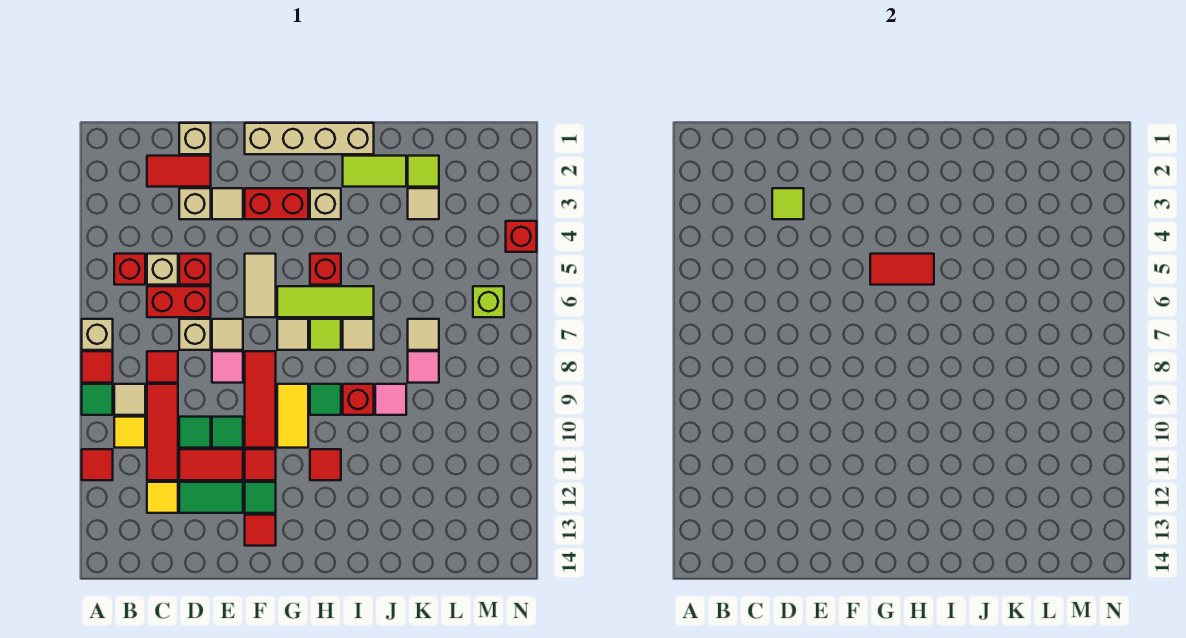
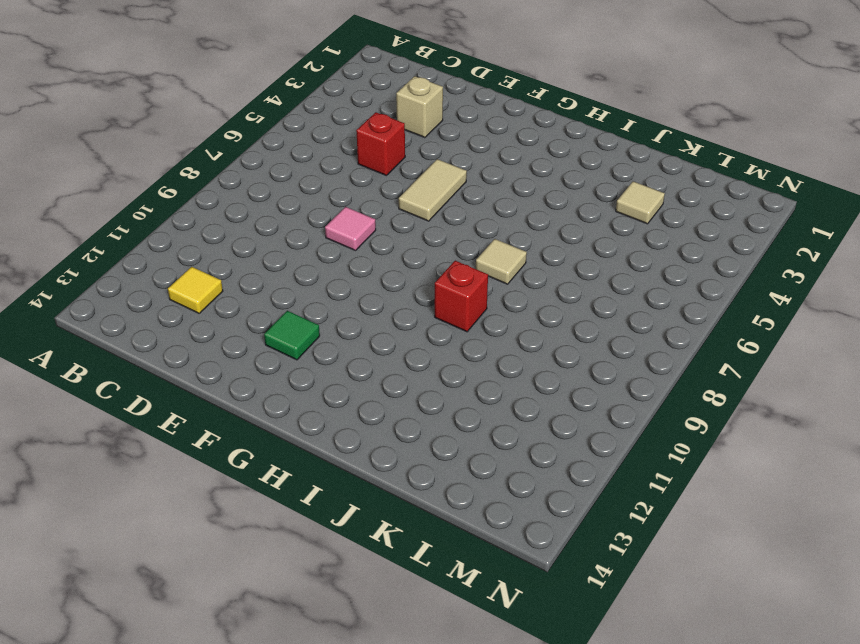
none -> tan 1x1 brick [82,319,113,350]
none -> red 1x1 tile [82,351,113,383]
none -> green 1x1 tile [82,384,113,415]
none -> red 1x1 tile [82,449,113,480]

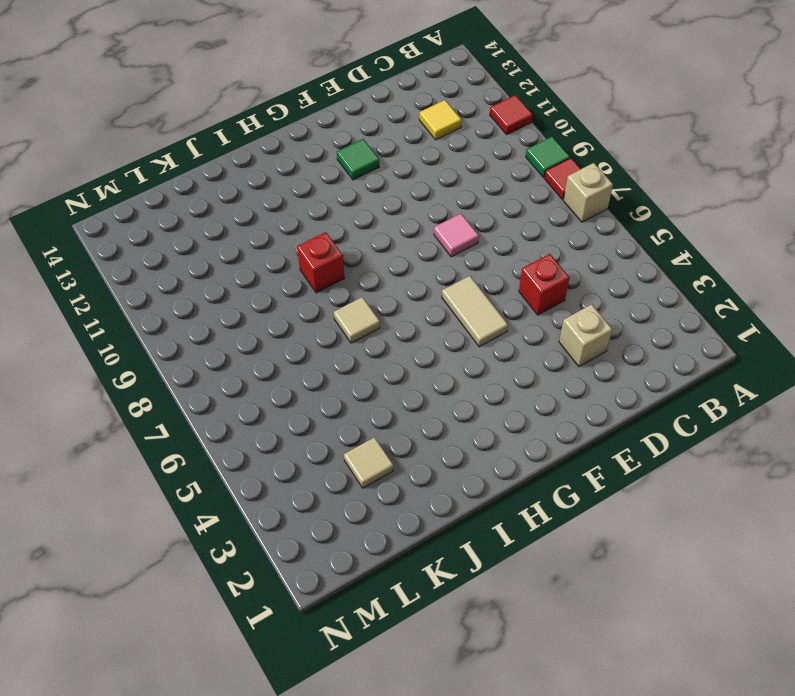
none -> red 1x1 brick [114,254,145,285]
none -> tan 1x1 tile [114,384,145,415]
none -> yellow 1x1 tile [114,417,145,448]
none -> red 1x2 tile [147,156,211,187]

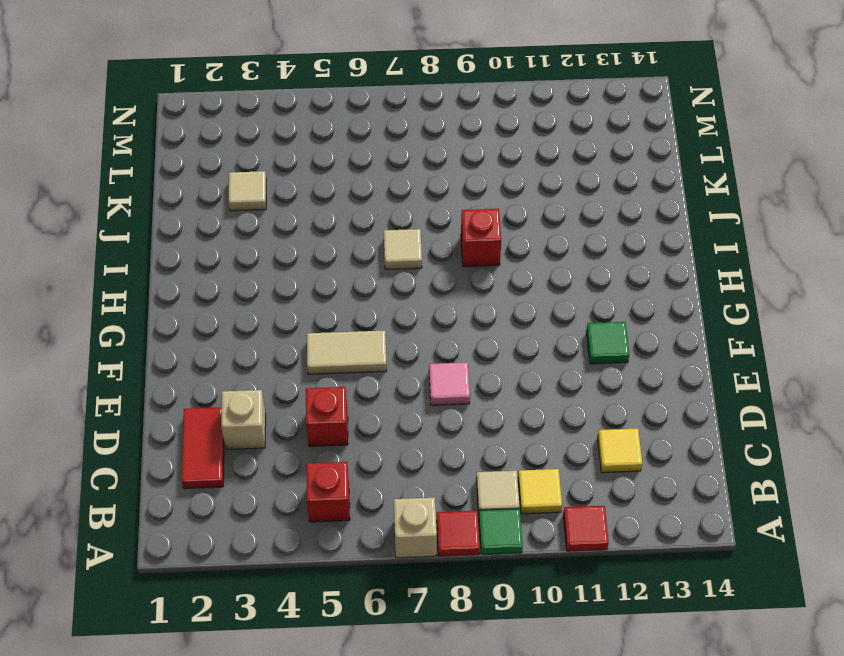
none -> tan 1x1 brick [147,254,178,285]
none -> red 1x2 brick [147,286,211,317]
none -> red 1x1 tile [147,351,178,383]
none -> red 1x3 tile [147,384,178,480]

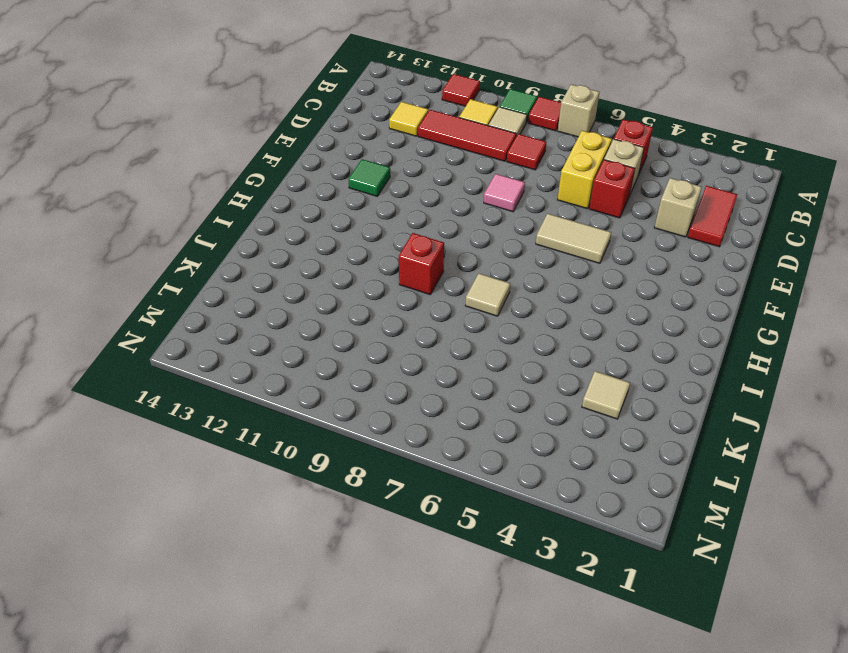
yellow 1x2 brick [558,131,612,209] -> red 1x2 brick [147,286,211,317]
none -> tan 1x1 brick [179,123,211,154]
none -> tan 1x1 brick [179,319,211,350]
none -> green 1x1 tile [179,417,211,448]
none -> red 1x2 tile [179,449,243,480]

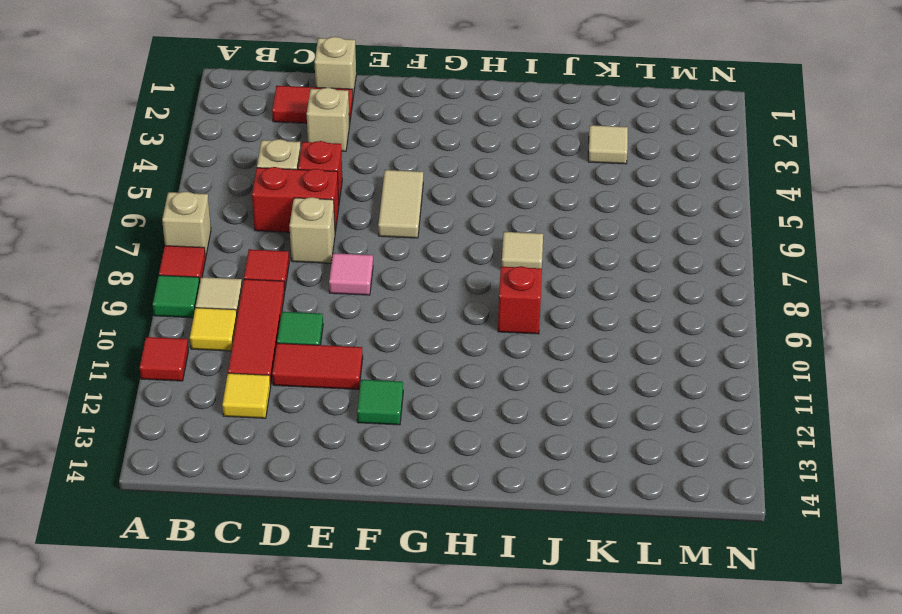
none -> red 1x1 brick [114,254,145,285]
none -> green 1x2 tile [179,482,243,513]
none -> tan 1x1 tile [212,188,243,219]
none -> tan 1x1 tile [212,319,243,350]

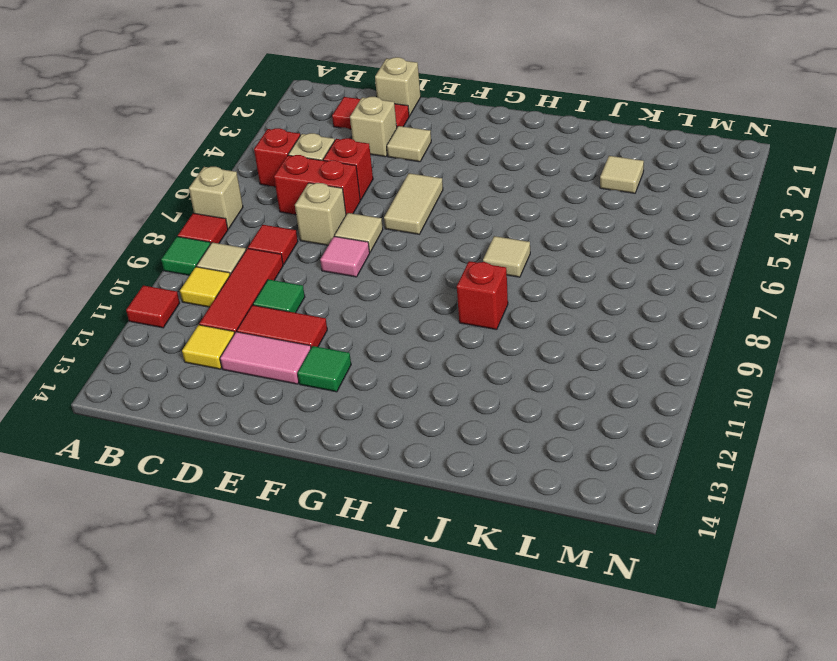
pink 1x2 tile [220,332,311,384] -> green 1x2 tile [179,482,243,513]
none -> green 1x1 tile [212,417,243,448]
none -> tan 1x4 brick [245,123,374,154]
none -> red 1x2 brick [245,188,308,219]
none -> red 1x3 tile [245,351,276,448]

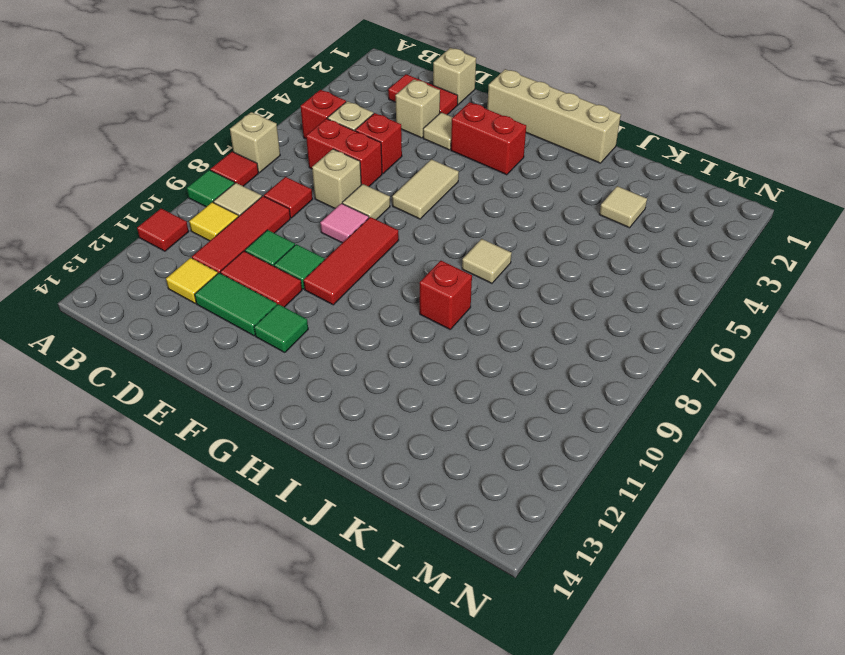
none -> red 1x1 tile [245,449,276,480]
none -> red 1x1 tile [245,515,276,546]
none -> lime 1x3 tile [277,286,374,317]
none -> tan 1x1 tile [277,319,308,350]

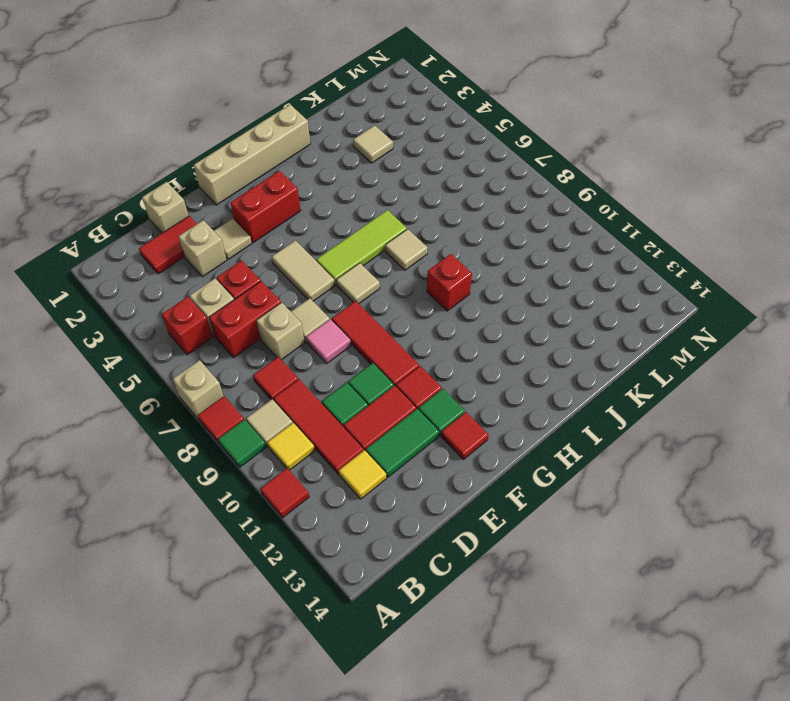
none -> yellow 1x2 tile [277,384,308,448]
none -> tan 1x1 brick [310,188,341,219]
none -> red 1x1 brick [310,254,341,285]
none -> lime 1x1 tile [310,319,341,350]

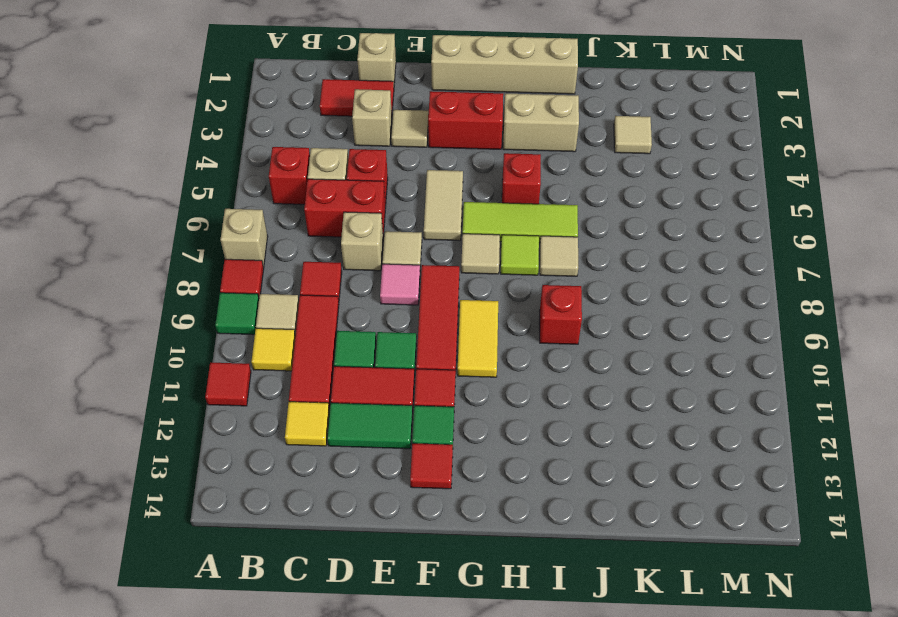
tan 1x2 brick [503,93,579,152] -> tan 1x1 brick [310,188,341,219]
none -> green 1x1 tile [310,384,341,415]
none -> red 1x1 tile [310,449,341,480]
none -> lime 1x2 tile [343,156,406,187]
none -> pink 1x1 tile [375,384,406,415]

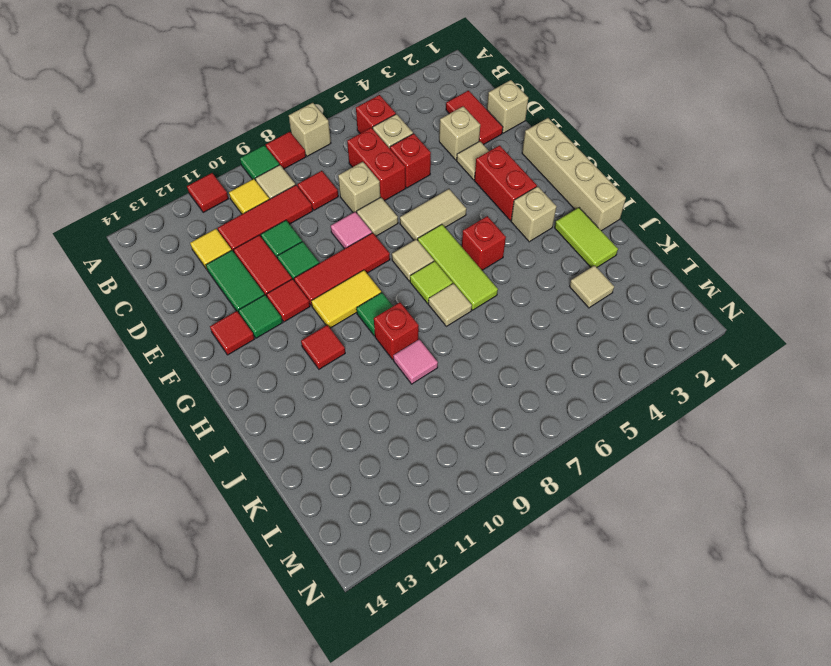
none -> lime 1x1 tile [408,156,439,187]
none -> tan 1x1 tile [408,319,439,350]
none -> pink 1x1 tile [408,351,439,383]
none -> lime 1x1 brick [473,286,504,317]

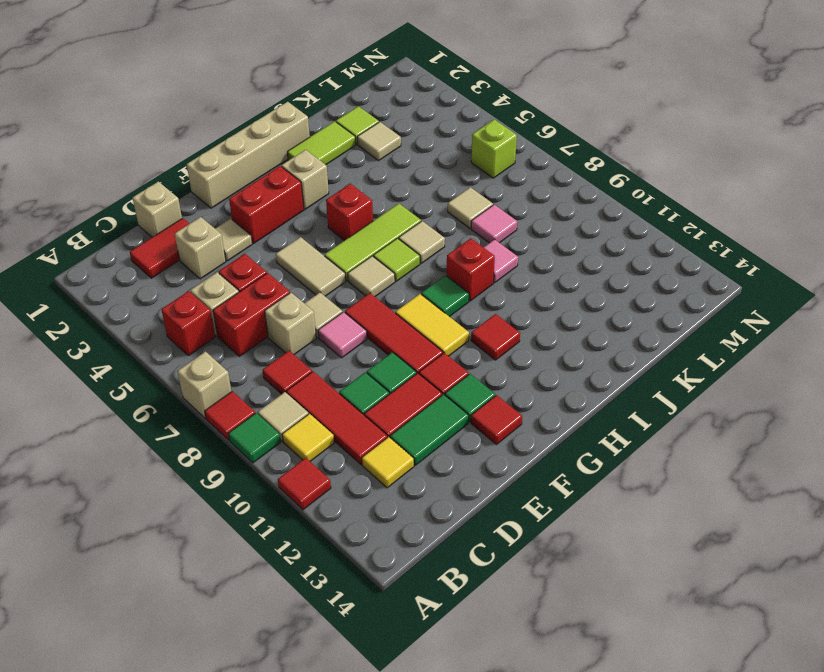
none -> red 1x1 brick [506,221,537,252]
none -> lime 1x1 tile [772,188,804,219]
none -> red 1x2 tile [870,254,934,285]

